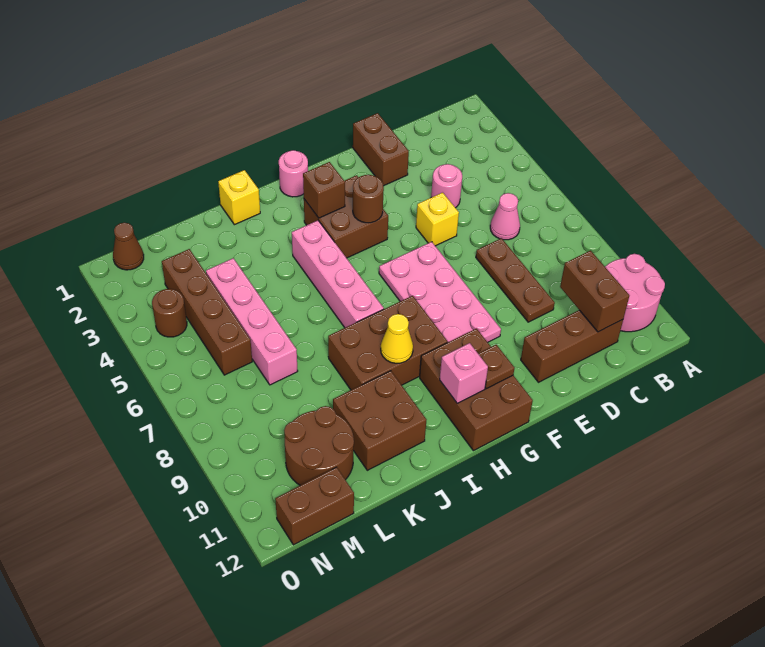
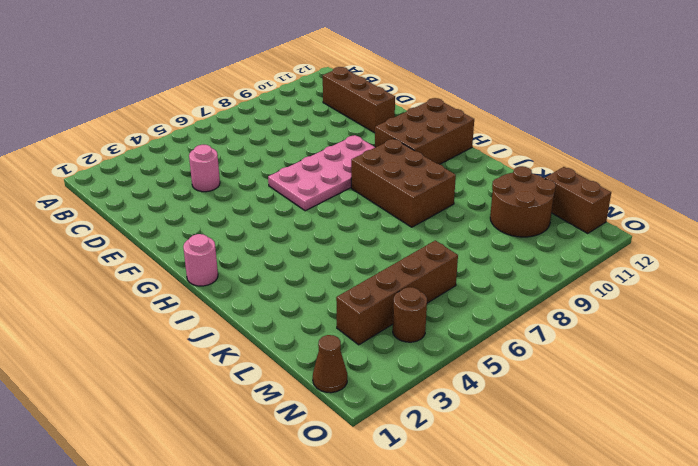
none -> pink 2x2 round brick [605,254,665,332]
none -> pink 1x1 cone [490,193,520,240]
none -> brown 1x3 plate [476,238,555,322]

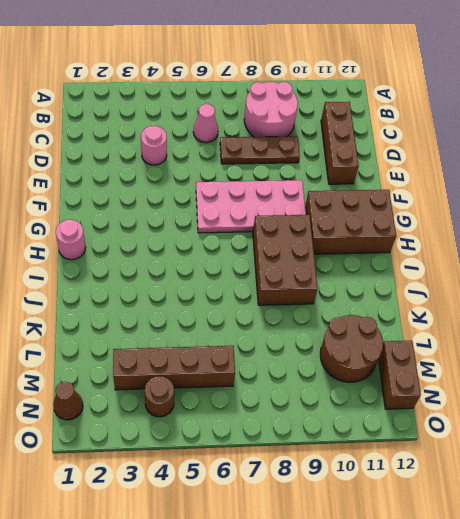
pink 2x2 round brick [244,82,298,137] -> pink 2x2 round brick moved to [605,254,665,332]
none -> brown 1x2 brick [353,113,409,186]
none -> yellow 1x1 brick [416,193,459,246]
none -> brown 2x2 brick [304,175,388,258]

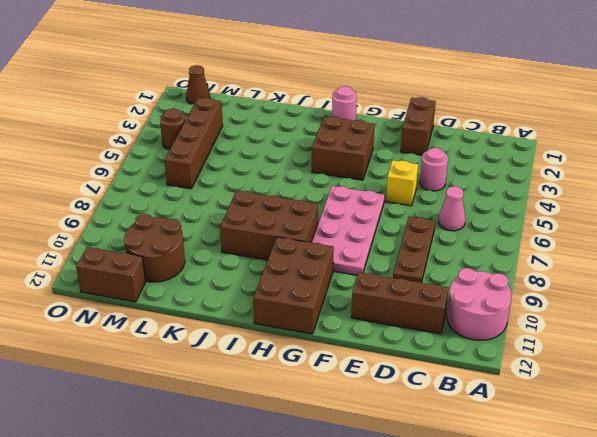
none -> pink 1x4 brick [292,220,384,328]
none -> yellow 1x1 brick [218,170,260,225]
none -> brown 2x2 brick [333,371,426,470]

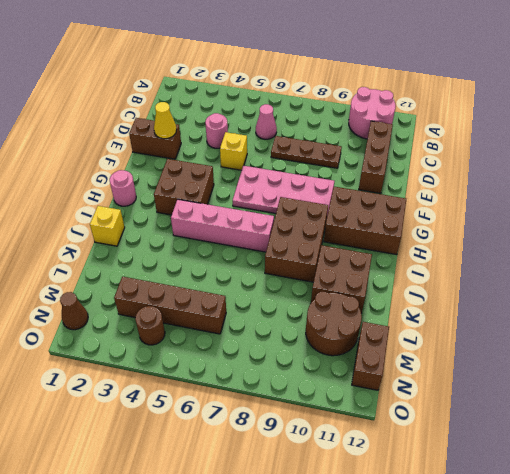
yellow 1x1 cone [154,102,177,139] -> yellow 1x1 cone moved to [381,314,413,363]
none -> pink 1x4 brick [206,258,298,385]
none -> brown 1x2 brick [560,251,629,332]
none -> brown 1x1 round brick [353,175,384,223]

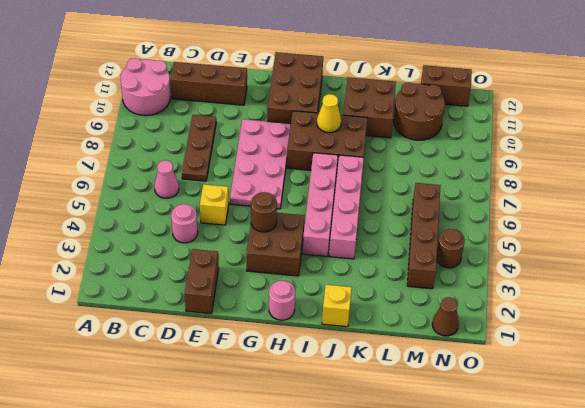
pink 1x4 brick [329,155,364,259] -> pink 1x4 brick moved to [206,258,298,385]
none -> brown 1x2 brick [560,251,629,332]
none -> brown 1x1 plate [478,345,515,389]
none -> brown 1x1 brick [303,162,345,218]

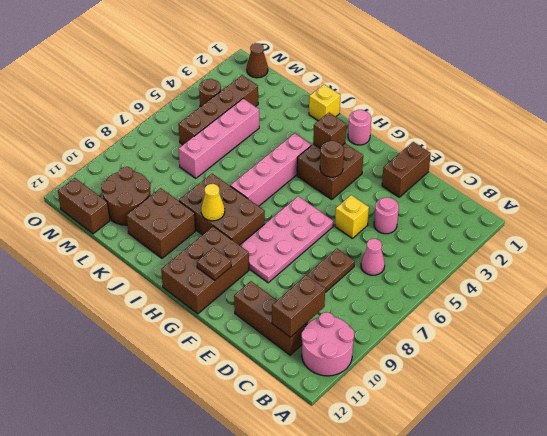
none -> pink 1x1 brick [440,343,488,403]

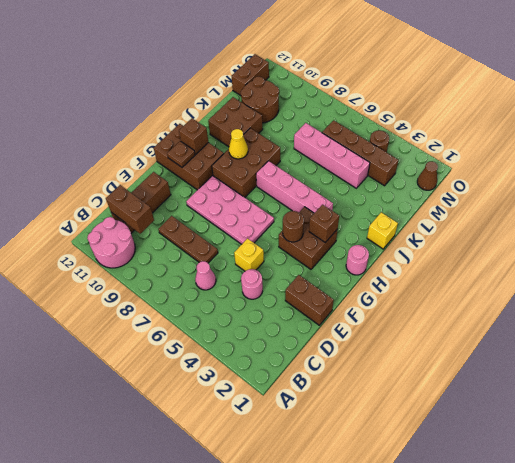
brown 1x1 brick [179,119,209,154] -> pink 1x1 brick [440,343,488,403]

